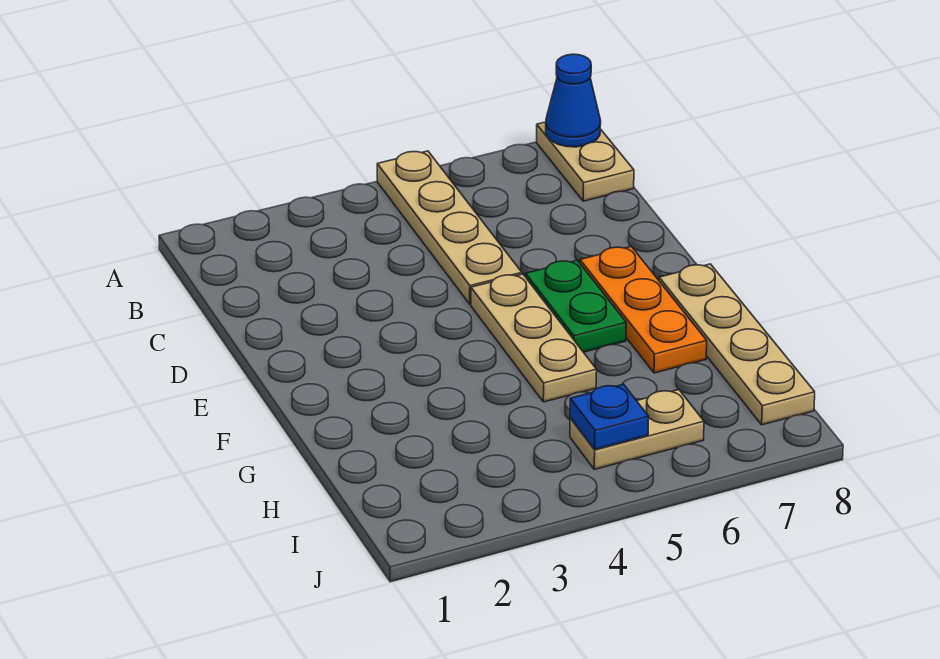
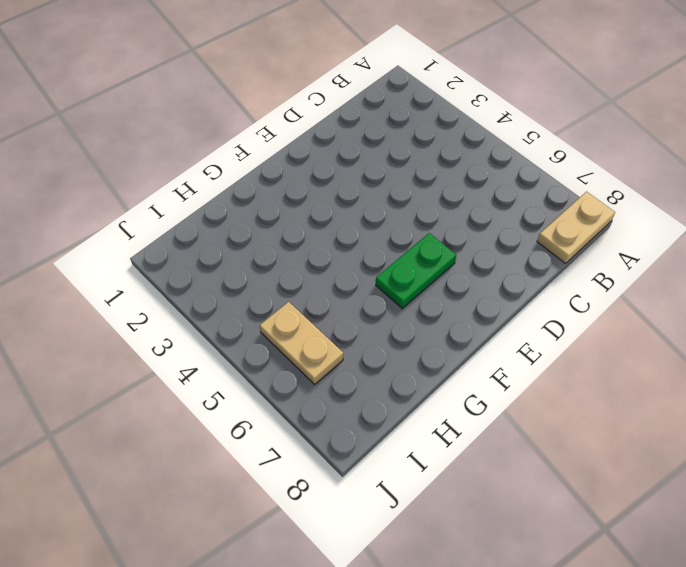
none -> tan 1x4 plate [377,151,522,304]
none -> tan 1x3 plate [471,274,597,402]

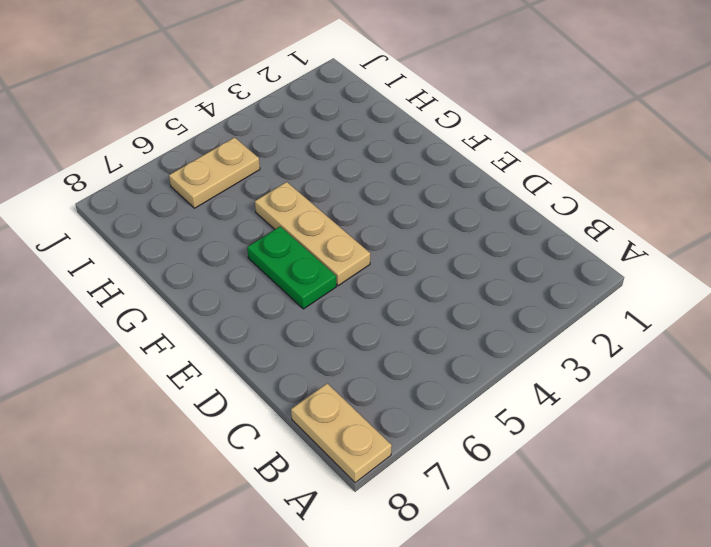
none -> tan 1x4 plate [377,151,522,304]
none -> orange 1x3 plate [580,247,707,373]

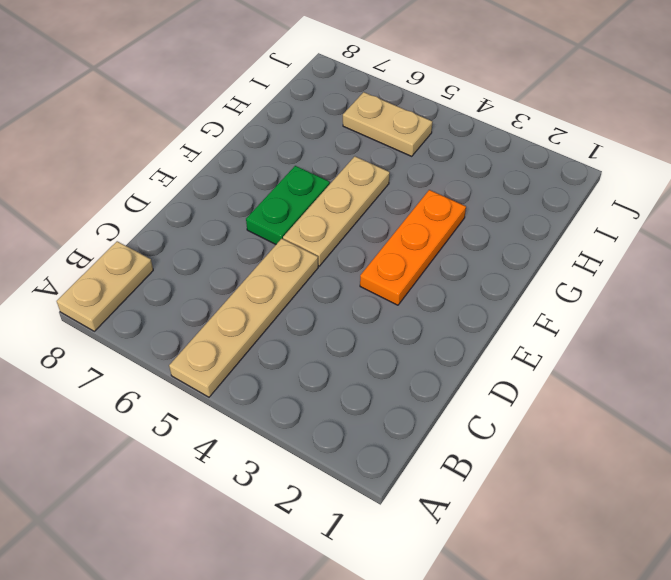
orange 1x3 plate [360,190,466,305] -> orange 1x3 plate moved to [580,247,707,373]
none -> tan 1x4 plate [659,264,815,425]
none -> blue 1x1 cone [546,54,601,147]

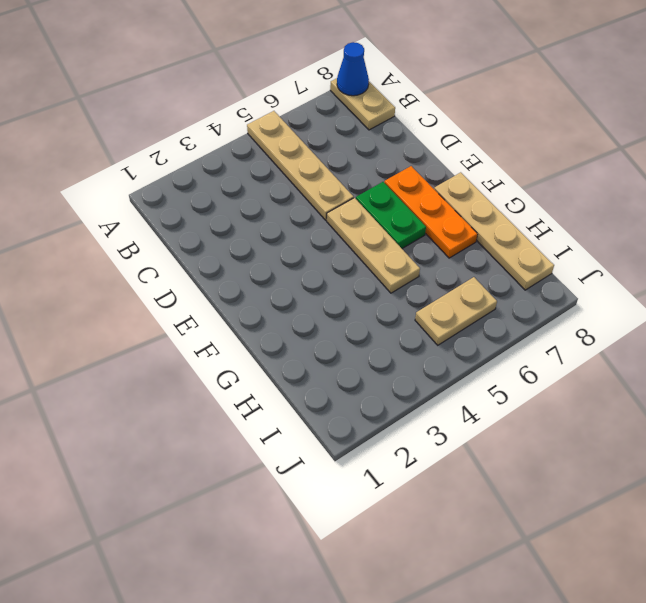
none -> blue 1x1 plate [570,384,649,450]

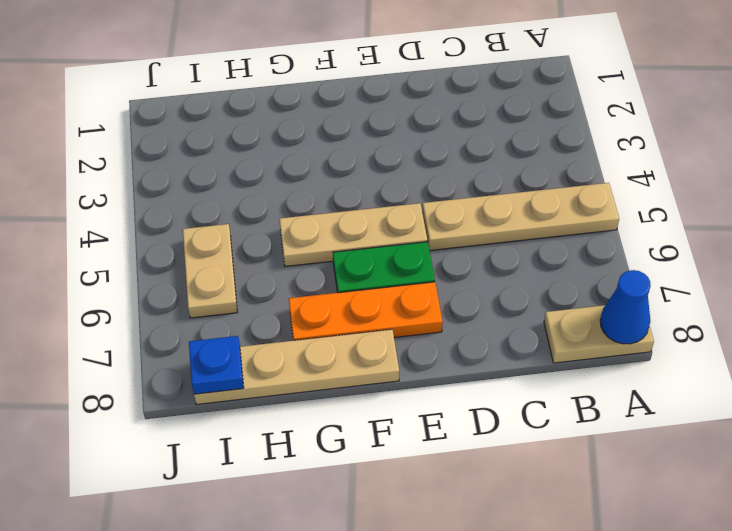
blue 1x1 plate [189,336,244,394] -> blue 1x1 plate moved to [570,384,649,450]

